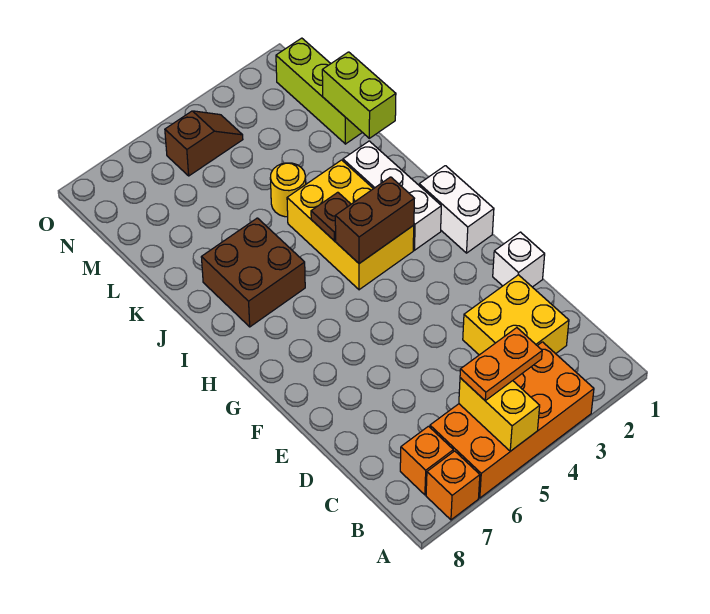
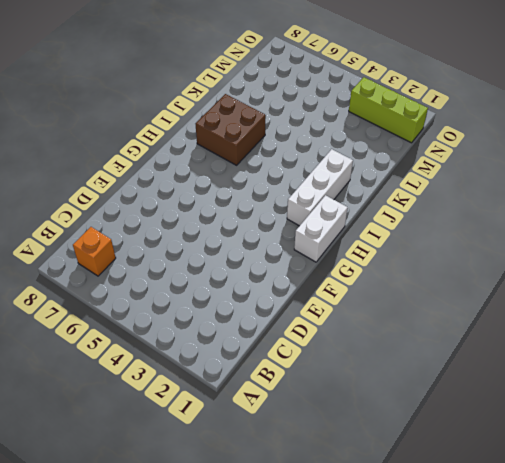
lime 1x3 brick [349,77,428,143] -> lime 1x3 brick turned to [276,38,362,144]
none -> orange 2x4 brick [430,342,594,498]
none -> orange 1x1 brick [426,451,480,520]
none -> yellow 2x2 brick [463,275,569,355]

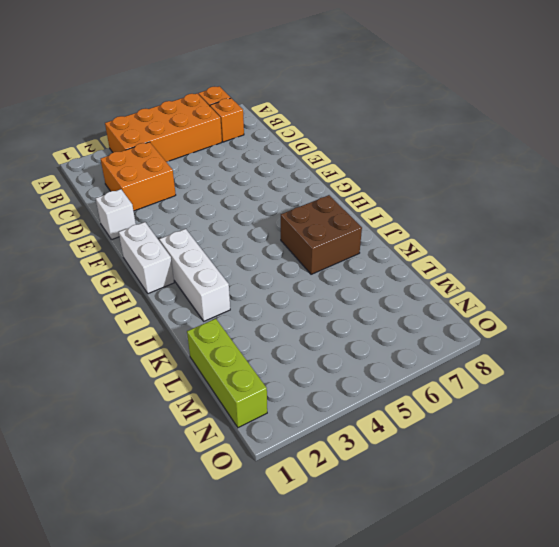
orange 2x2 brick [101,142,176,211] -> yellow 2x2 brick [463,275,569,355]
none -> yellow 2x3 brick [287,160,414,290]
none -> yellow 1x1 round brick [270,163,306,217]
none -> brown 1x2 slope [165,111,243,176]

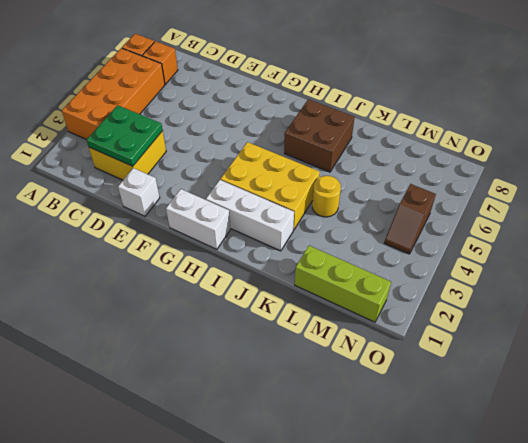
green 2x2 plate [87,105,163,166] -> none
none -> yellow 1x2 brick [459,378,540,451]
none -> brown 1x2 brick [335,177,414,264]
none -> brown 1x1 plate [311,192,351,241]

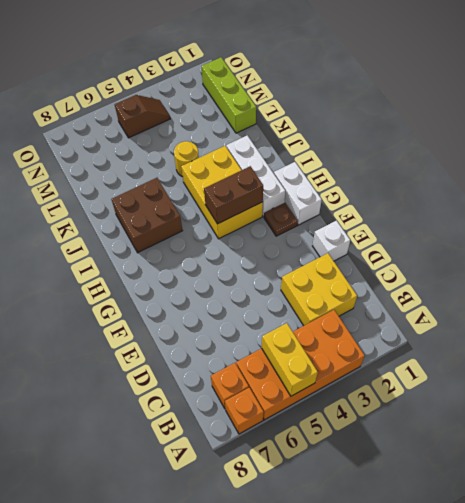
brown 1x1 plate [264,203,298,236] -> brown 1x1 plate moved to [311,192,351,241]
none -> lime 1x2 brick [322,52,396,138]
none -> orange 1x2 plate [460,328,542,400]

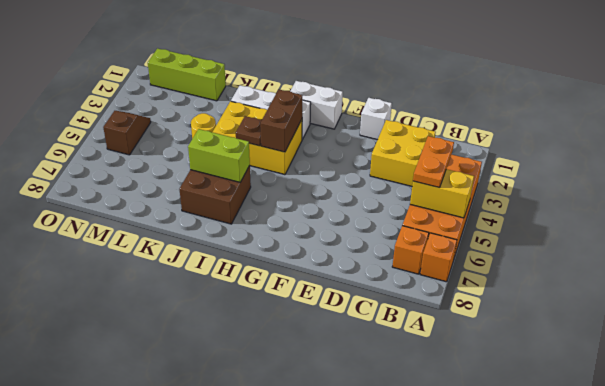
lime 1x2 brick [188,129,250,182] -> lime 1x2 brick moved to [322,52,396,138]

